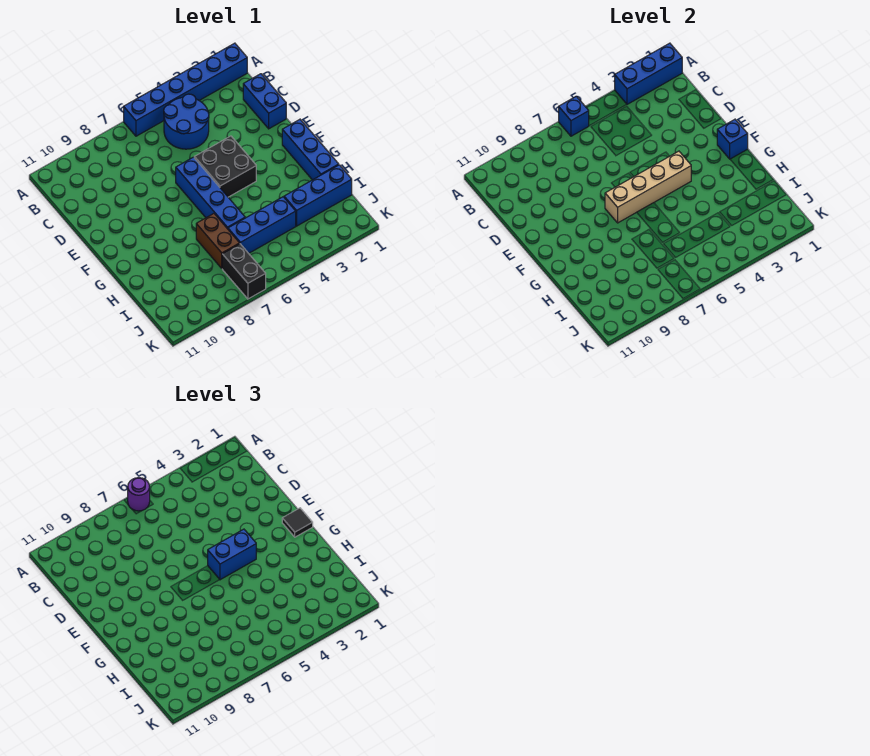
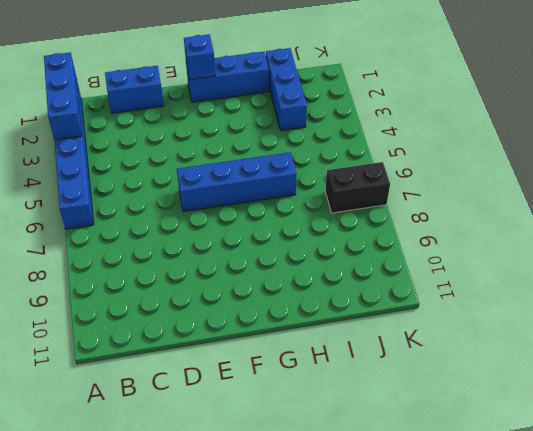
none -> blue 2x2 round brick [164,94,209,149]
none -> black 2x2 brick [194,136,256,197]
none -> brown 1x2 brick [196,214,240,268]

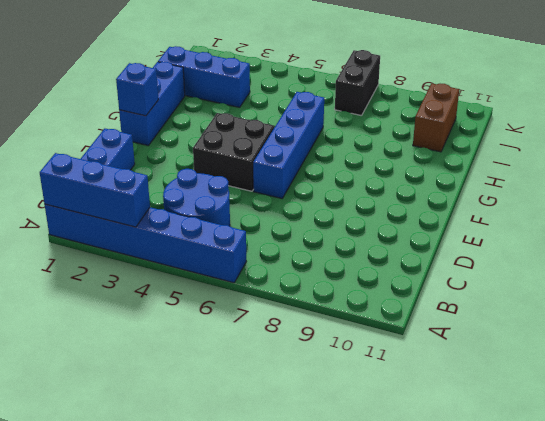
brown 1x2 brick [413,83,459,152] -> brown 1x2 brick moved to [196,214,240,268]
none -> blue 1x3 brick [228,197,296,253]
none -> blue 1x1 brick [559,96,589,136]
none -> tan 1x4 brick [605,151,691,223]

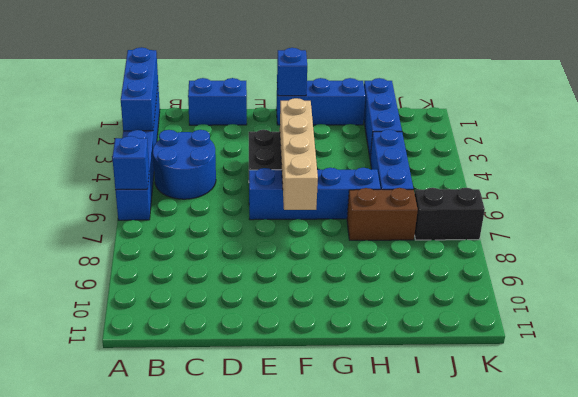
none -> purple 1x1 round brick [128,478,150,511]
none -> black 1x1 tile [282,508,313,537]
none -> blue 1x2 brick [208,529,256,580]

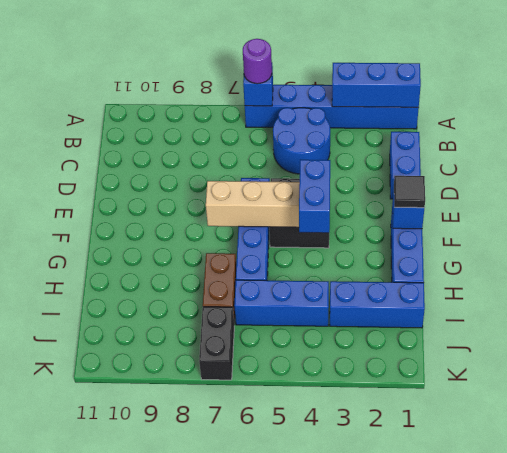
blue 1x2 brick [299,160,330,233] -> blue 1x2 brick turned to [208,529,256,580]

